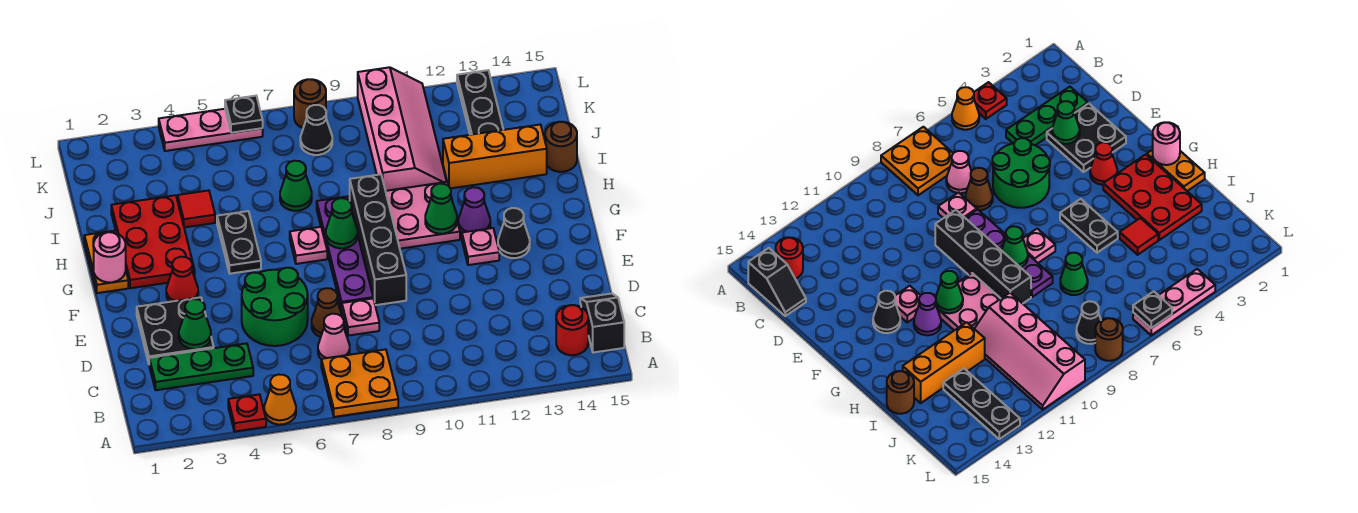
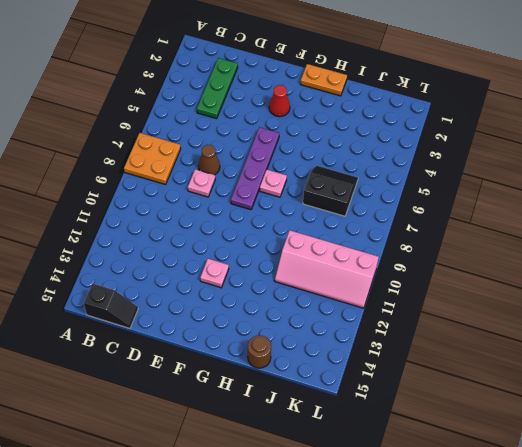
purple 1x4 plate [231,127,279,210] -> purple 1x4 plate turned to [317,196,373,309]
black 2x2 slope [303,165,358,216] -> green 1x1 cone [280,161,312,211]
none -> red 1x1 plate [228,394,266,432]
none -> orange 1x1 cone [264,374,296,425]
none -> red 1x1 round brick [556,305,588,355]
none -> pink 1x1 cone [318,314,350,359]

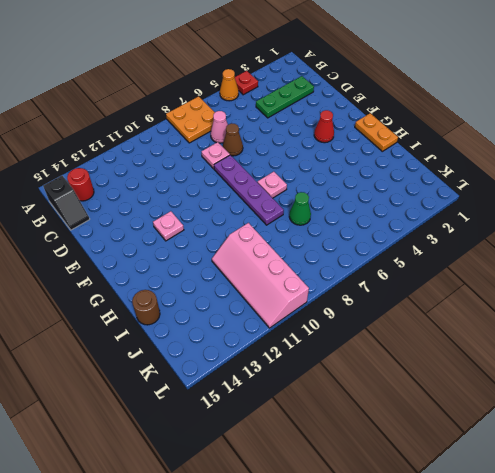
none -> black 2x2 plate [137,297,214,363]
none -> green 2x2 round brick [242,268,308,346]
none -> black 1x4 brick [350,174,406,305]
none -> black 1x1 cone [498,208,530,258]

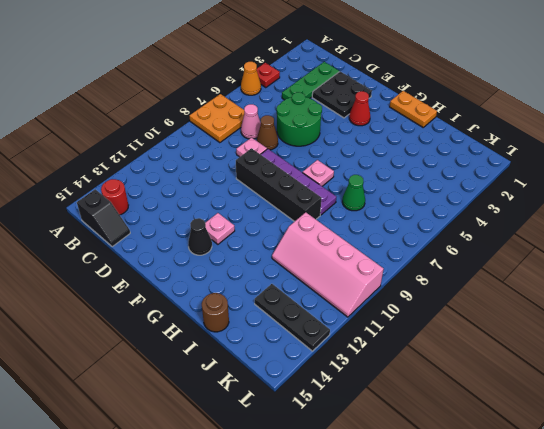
none -> red 2x3 plate [111,195,195,288]
none -> black 1x2 plate [217,211,261,274]
none -> pink 2x2 plate [386,182,460,249]
none -> purple 1x1 cone [458,187,490,232]

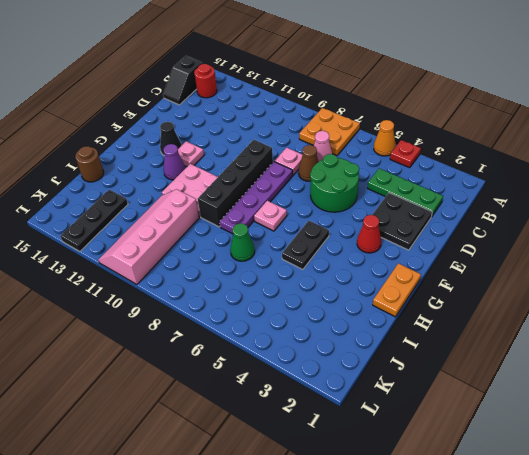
none -> red 2x3 plate [111,195,195,288]
none -> red 1x1 tile [178,190,215,228]
none -> orange 1x3 brick [443,125,547,188]
none -> black 1x1 cone [300,105,332,155]

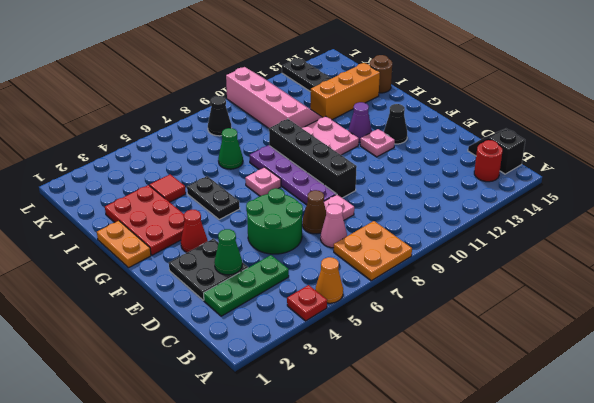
none -> pink 1x3 plate [159,109,263,151]
none -> brown 1x1 round brick [294,79,326,128]
none -> pink 1x1 round brick [94,232,126,282]
none -> green 1x1 cone [326,198,358,248]

